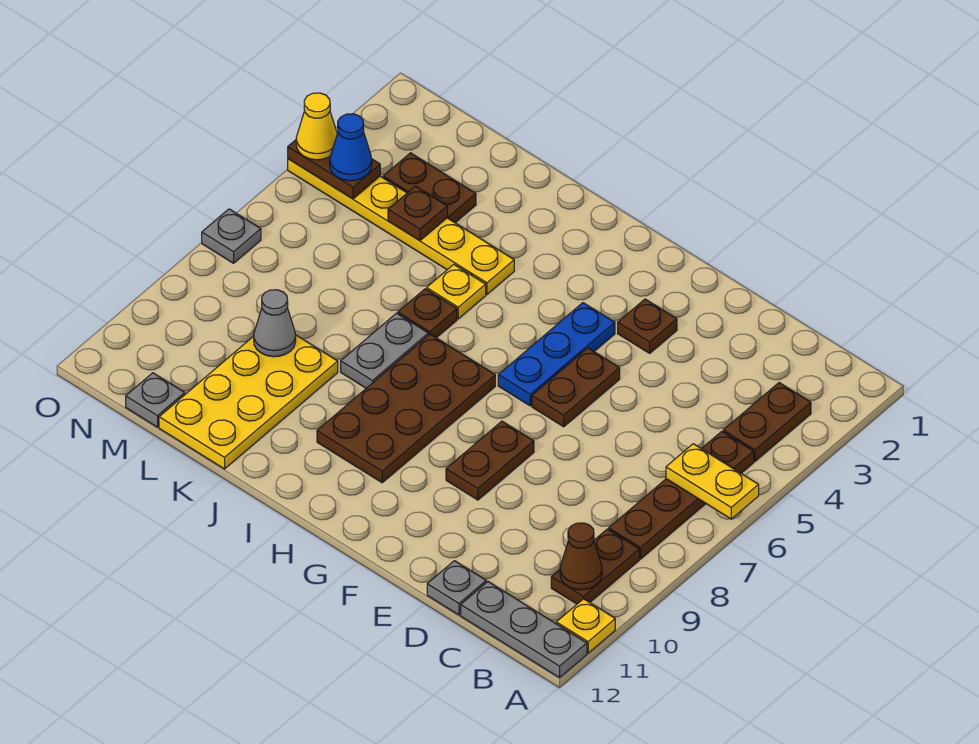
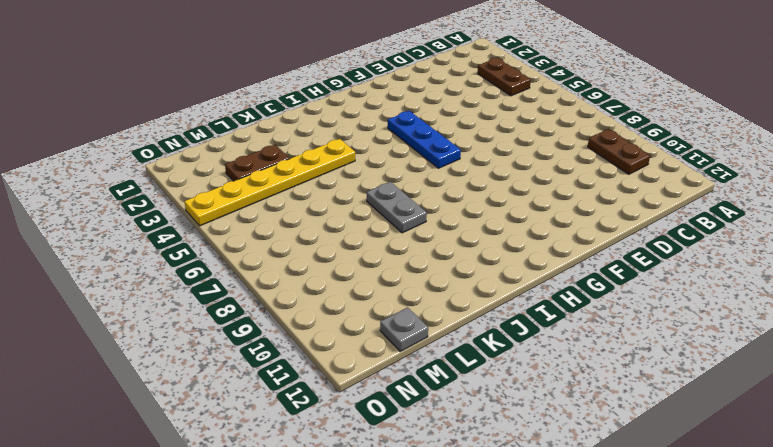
none -> yellow 1x1 plate [556,599,615,653]
none -> grey 1x3 plate [461,582,587,678]
none -> brown 1x4 plate [609,432,754,559]

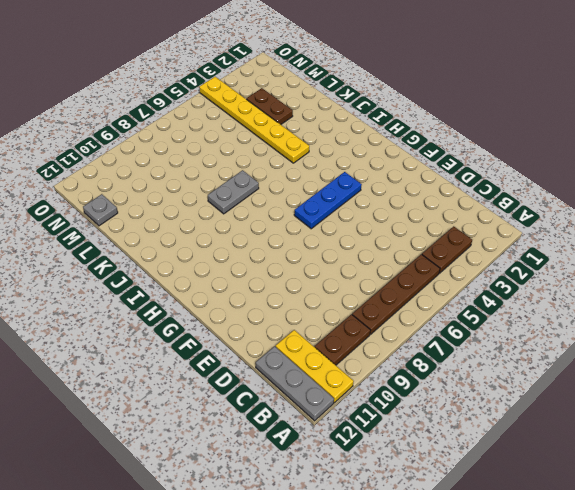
yellow 1x3 plate [276,330,354,403] -> yellow 1x1 plate [556,599,615,653]
none -> grey 1x1 plate [427,561,486,615]
none -> brown 1x1 plate [618,299,677,353]
none -> brown 1x2 plate [532,348,620,427]

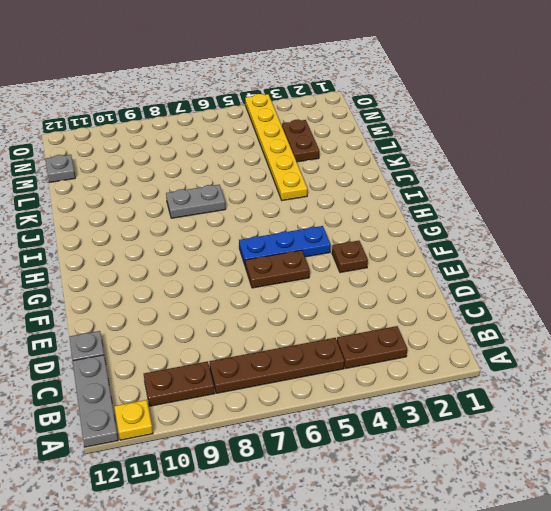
none -> brown 1x2 plate [446,421,534,500]
none -> brown 2x4 plate [317,334,495,483]
none -> yellow 1x1 plate [427,265,486,319]

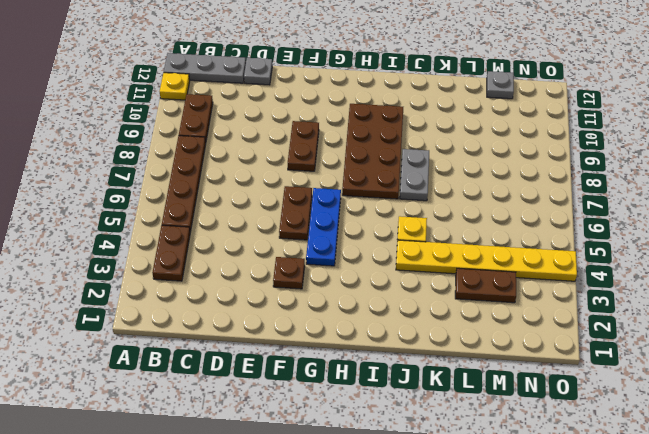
none -> brown 1x1 plate [398,289,457,338]
none -> yellow 2x4 plate [159,335,338,469]
none -> grey 1x1 plate [202,209,261,263]

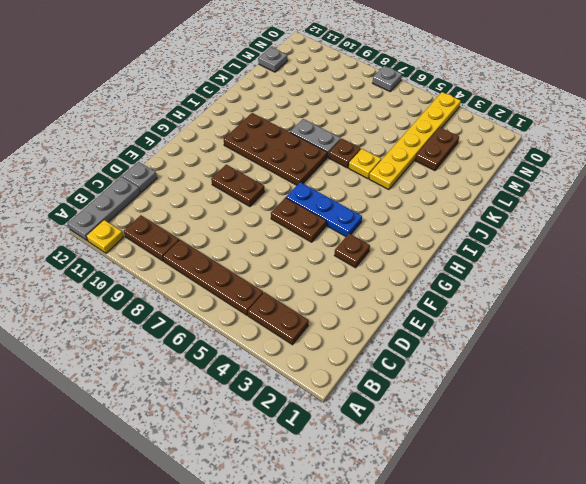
none -> yellow 2x4 plate [159,335,338,469]
none -> yellow 1x2 plate [666,444,759,519]
none -> brown 1x1 cone [560,523,602,590]

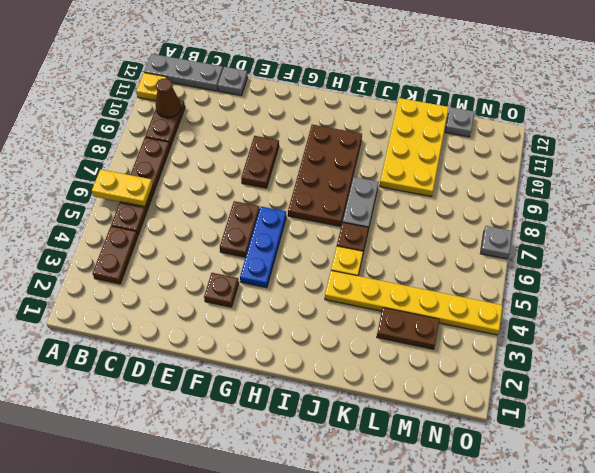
none -> brown 1x1 plate [388,186,447,240]
none -> grey 1x1 cone [254,290,296,357]
none -> brown 1x2 plate [288,140,380,199]

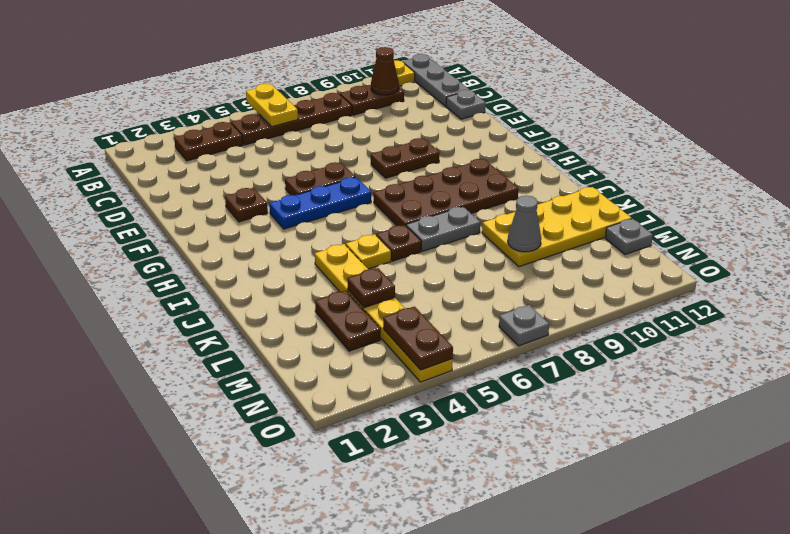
none -> blue 1x1 cone [330,114,372,181]
none -> yellow 1x1 cone [296,93,337,160]

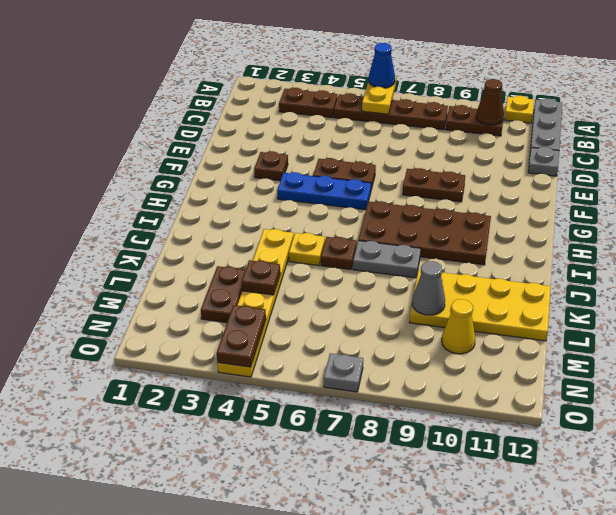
blue 1x1 cone [369,43,395,88] -> blue 1x1 cone moved to [330,114,372,181]
yellow 1x1 cone [442,299,475,354] -> yellow 1x1 cone moved to [296,93,337,160]
none -> grey 1x1 plate [126,373,185,427]

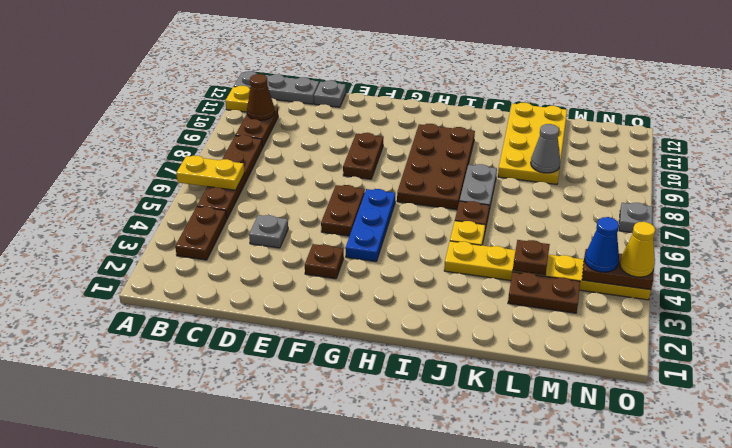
grey 1x1 plate [249,215,288,248] -> grey 1x1 plate moved to [126,373,185,427]

